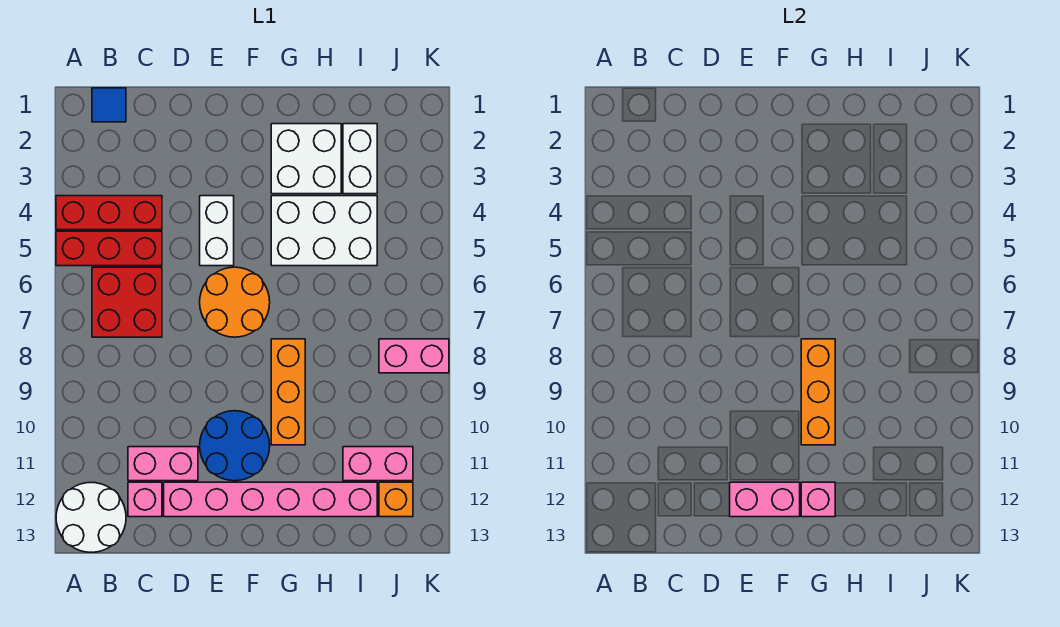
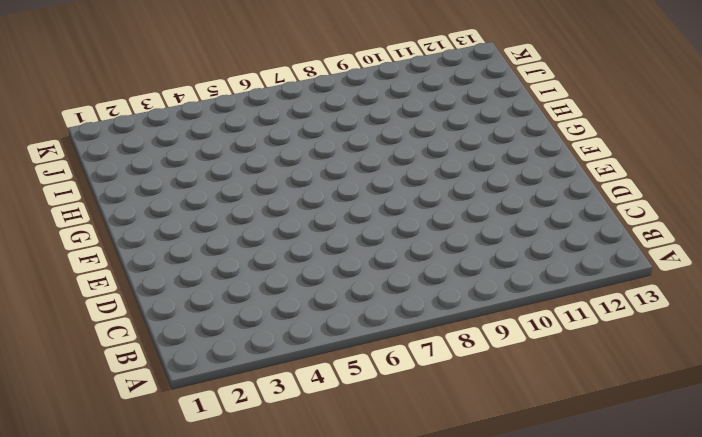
none -> red 1x3 brick [56,196,162,230]
none -> red 1x3 brick [56,231,162,266]
none -> white 2x2 round brick [56,482,126,552]

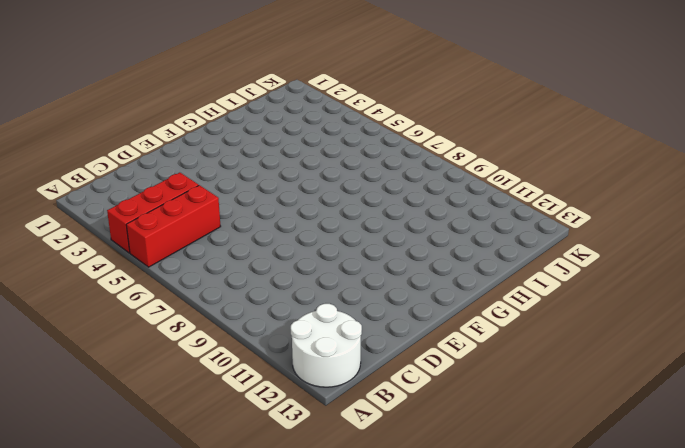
none -> blue 1x1 tile [92,88,126,122]
none -> red 2x2 brick [92,267,162,337]
none -> pink 1x2 brick [128,447,198,481]

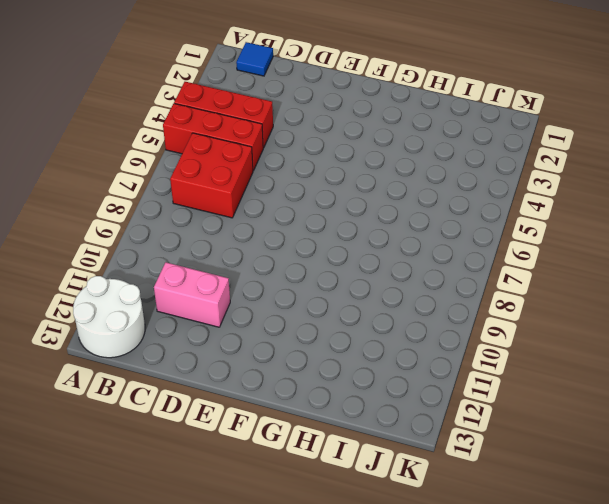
none -> pink 1x1 brick [128,482,162,517]
none -> pink 1x6 brick [164,482,377,517]
none -> white 1x2 brick [200,196,234,266]

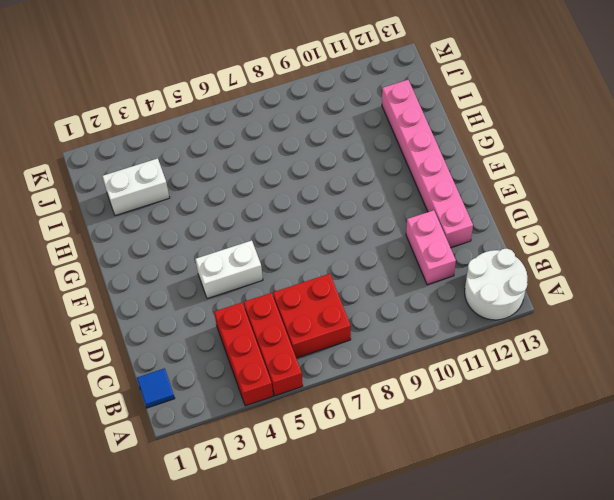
none -> pink 1x1 brick [128,482,162,517]
none -> orange 2x2 round brick [200,267,270,337]
none -> blue 2x2 round brick [200,411,270,481]

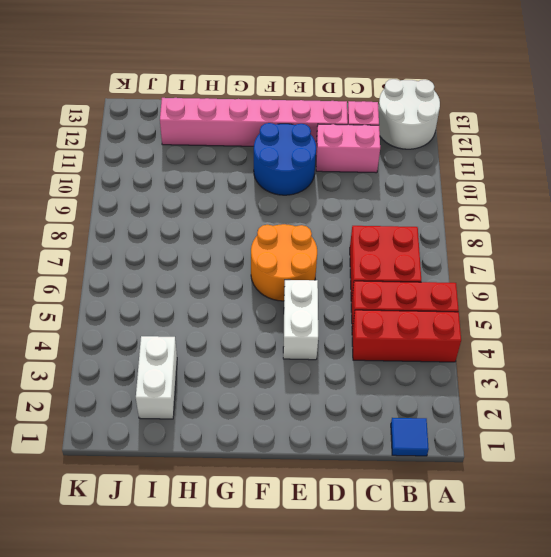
none -> white 2x2 brick [271,124,341,194]
none -> white 2x3 brick [271,196,377,266]
none -> orange 1x3 brick [271,339,305,445]

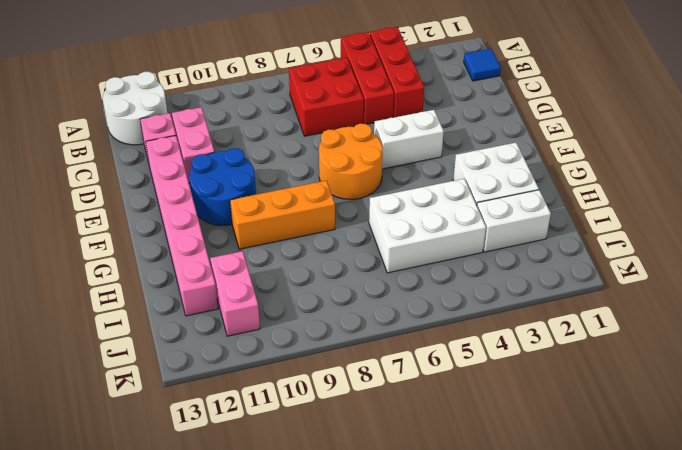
white 2x3 brick [369,179,486,273] -> white 2x3 brick turned to [271,196,377,266]
none -> pink 1x2 brick [379,339,449,373]
none -> orange 1x1 brick [379,482,413,517]
none -> pink 1x2 brick [730,482,800,517]

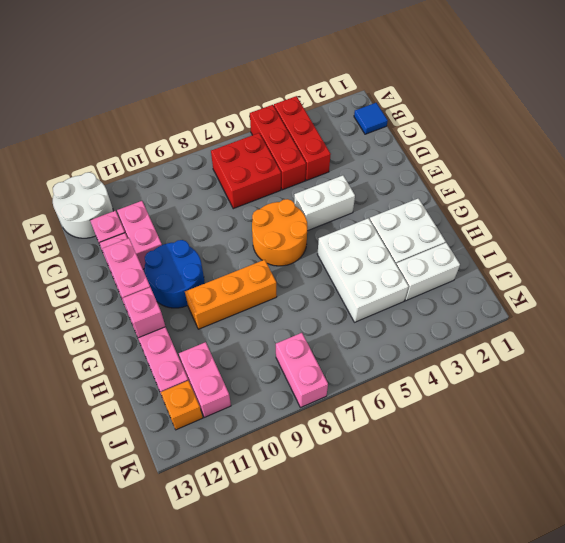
none -> orange 1x3 brick [801,339,835,445]

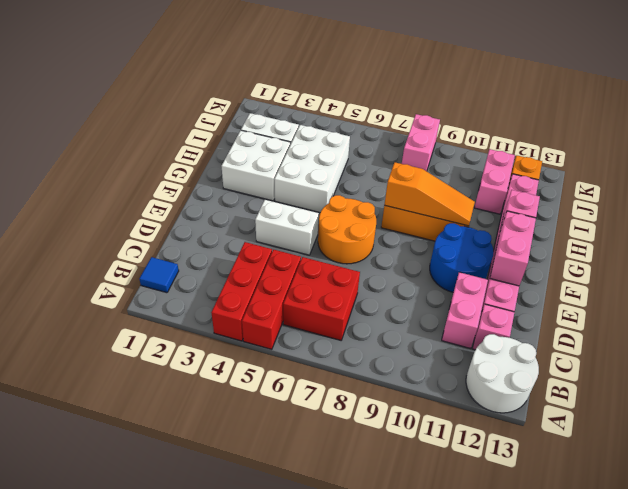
orange 1x3 slope [384,162,475,226] -> orange 1x3 brick [801,339,835,445]

